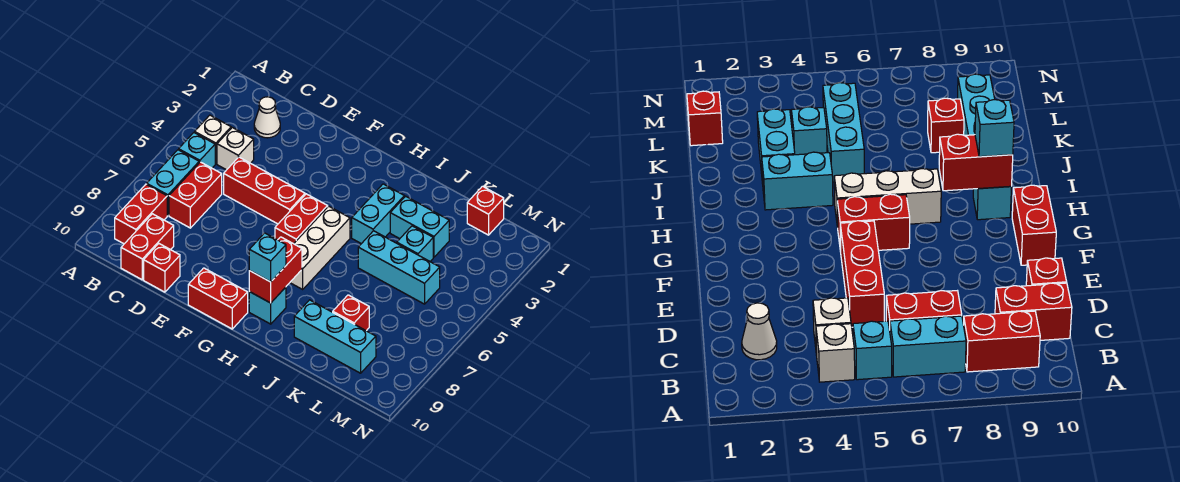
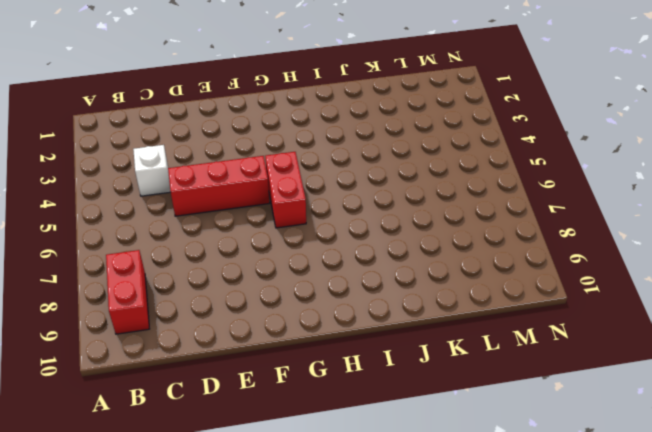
none -> white 1x1 brick [195,115,231,164]
none -> cyan 1x1 brick [179,133,215,168]
none -> cyan 1x2 brick [147,150,199,216]

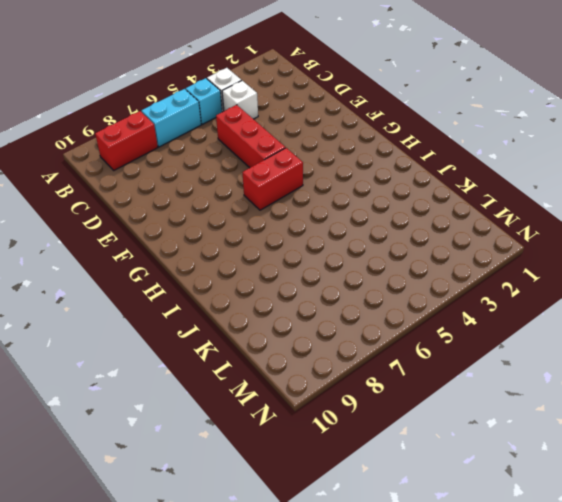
none -> white 1x1 cone [254,97,280,138]
none -> red 1x2 brick [169,162,222,228]
none -> red 1x2 brick [121,214,174,280]

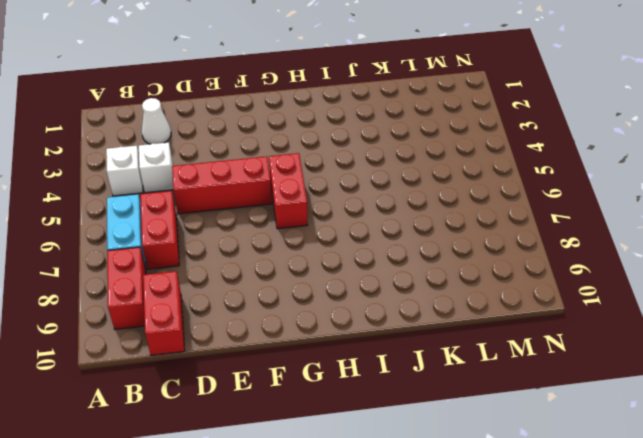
none -> cyan 1x1 brick [179,133,215,168]
none -> red 1x1 brick [144,244,180,292]
none -> red 1x2 brick [188,268,248,329]

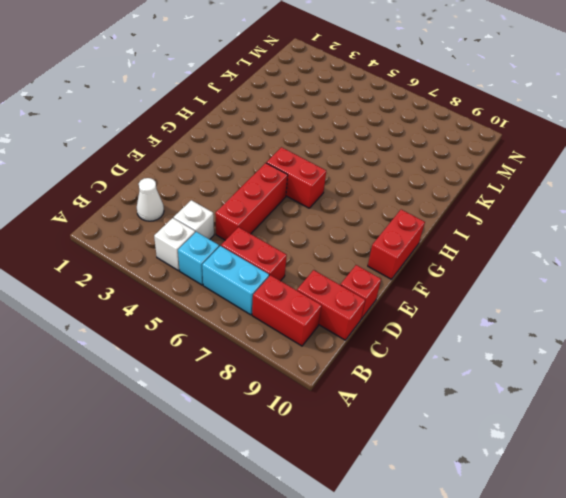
none -> white 1x3 brick [290,206,350,289]
none -> cyan 1x1 brick [249,287,286,324]
none -> cyan 1x2 brick [352,184,404,244]

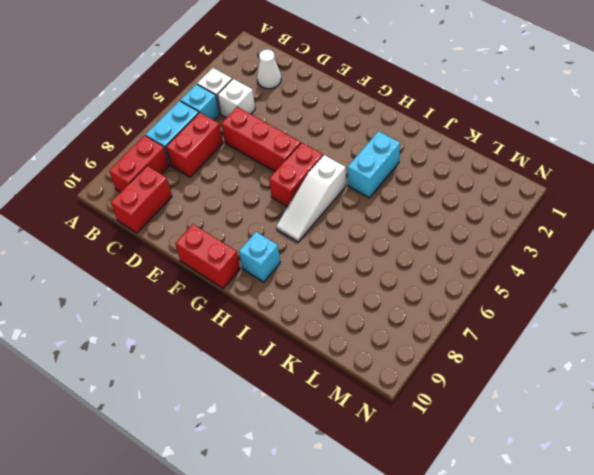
white 1x3 slope [276,155,346,242] -> white 1x3 brick [290,206,350,289]
none -> red 1x1 brick [144,244,180,292]
none -> cyan 1x2 brick [390,196,449,257]
none -> cyan 1x3 brick [358,231,440,304]

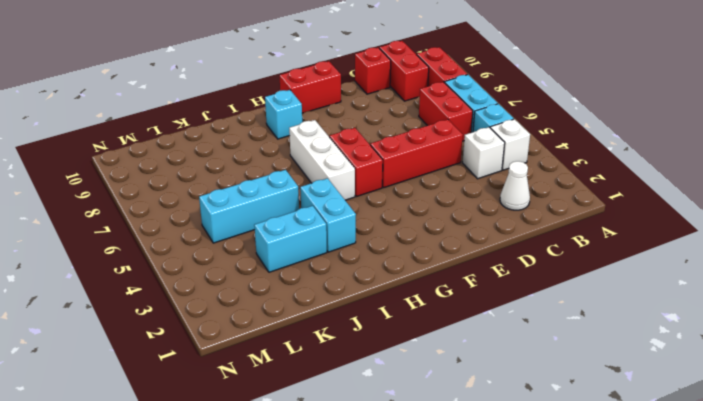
none -> cyan 1x3 brick [294,300,376,373]
none -> cyan 1x1 brick [397,226,433,261]
none -> red 1x1 brick [333,295,369,331]

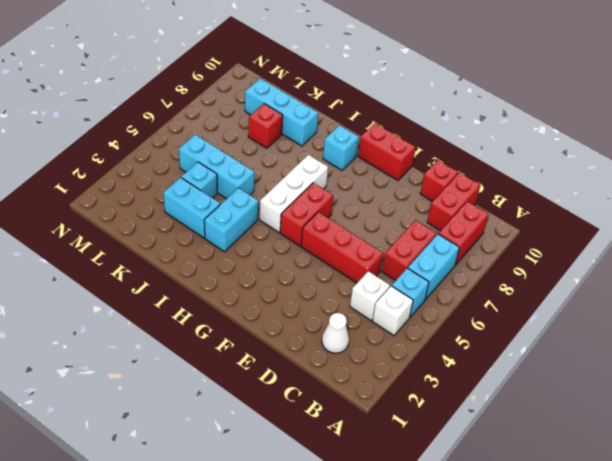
none -> red 1x1 brick [467,186,504,235]
none -> red 1x2 brick [249,237,302,303]
none -> cyan 1x1 brick [249,233,286,282]

